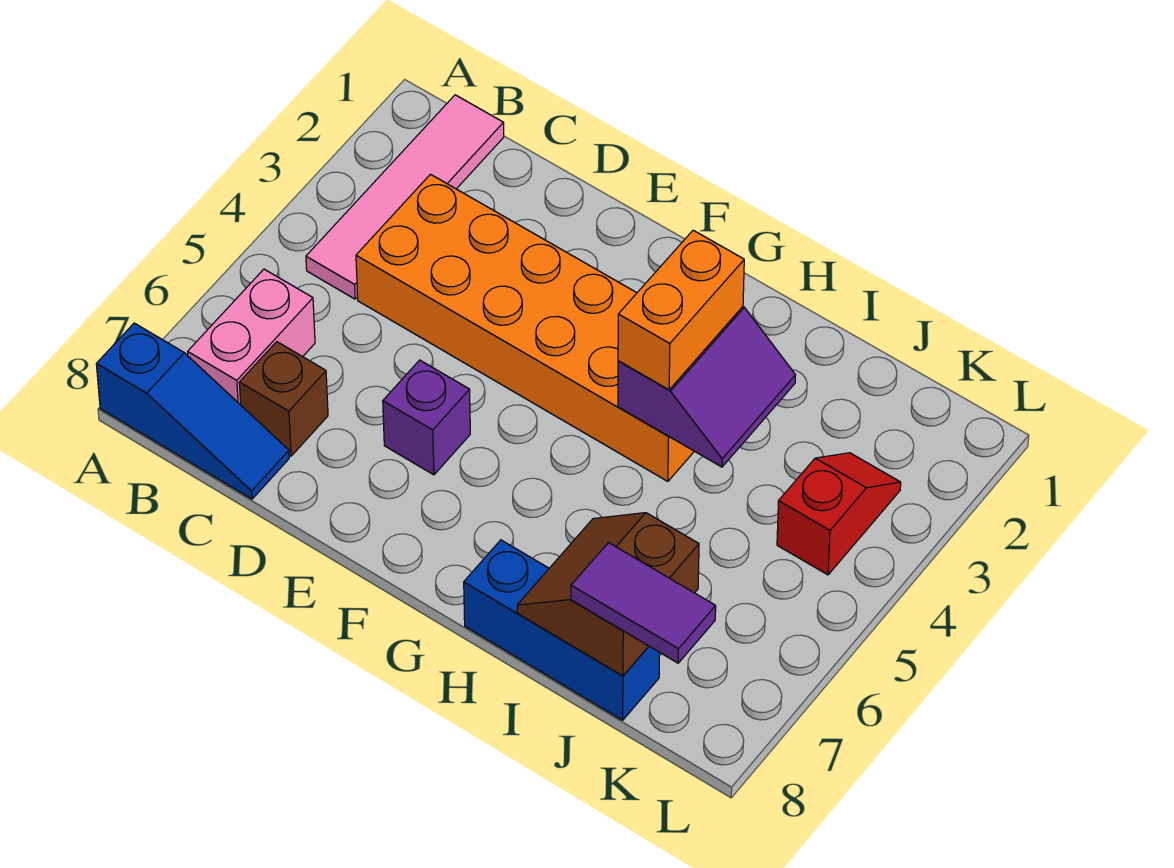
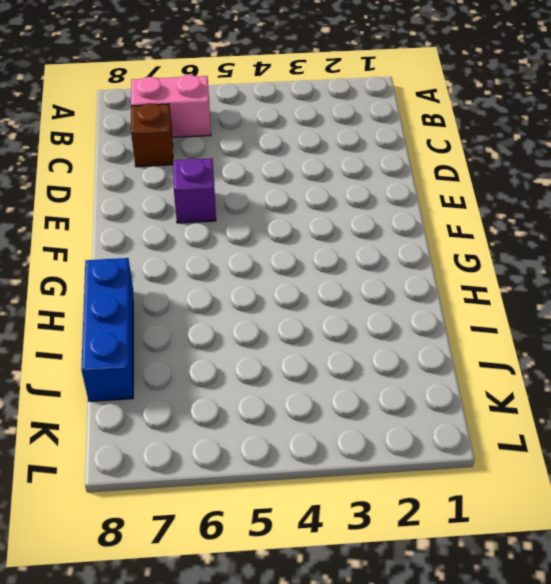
none -> blue 1x3 slope [96,323,289,499]
none -> pink 1x4 tile [306,95,504,299]
none -> orange 2x6 brick [356,174,694,481]

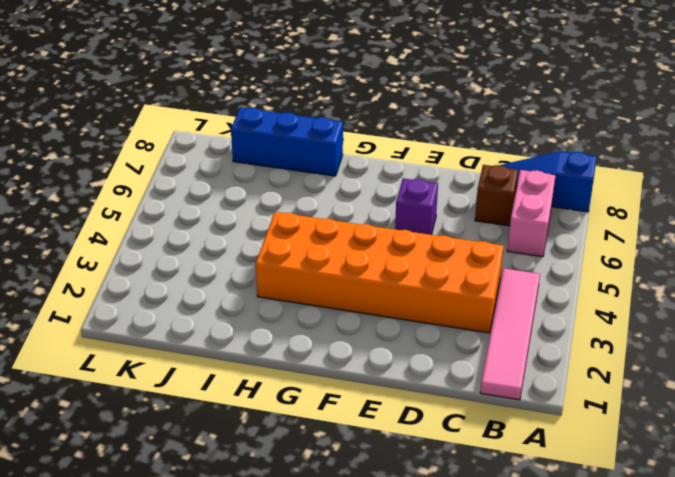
none -> red 1x2 slope [777,453,901,575]
none -> purple 2x2 slope [618,307,795,467]
none -> brown 2x2 slope [517,513,699,676]

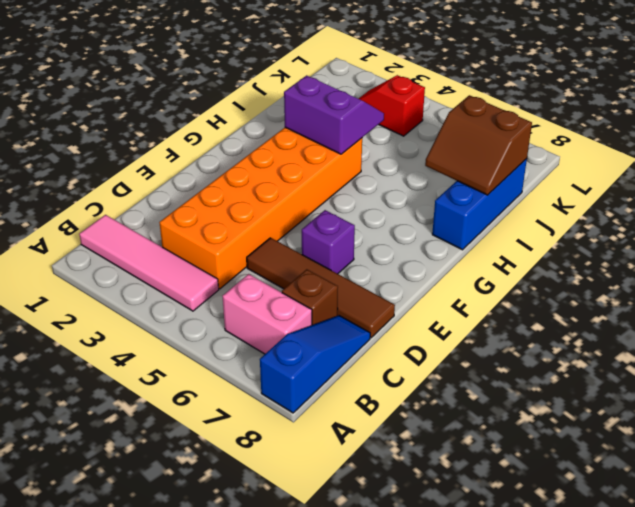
brown 1x4 tile [247,238,395,338] -> none
none -> orange 1x2 brick [618,230,744,390]
none -> purple 1x2 tile [571,543,716,663]

